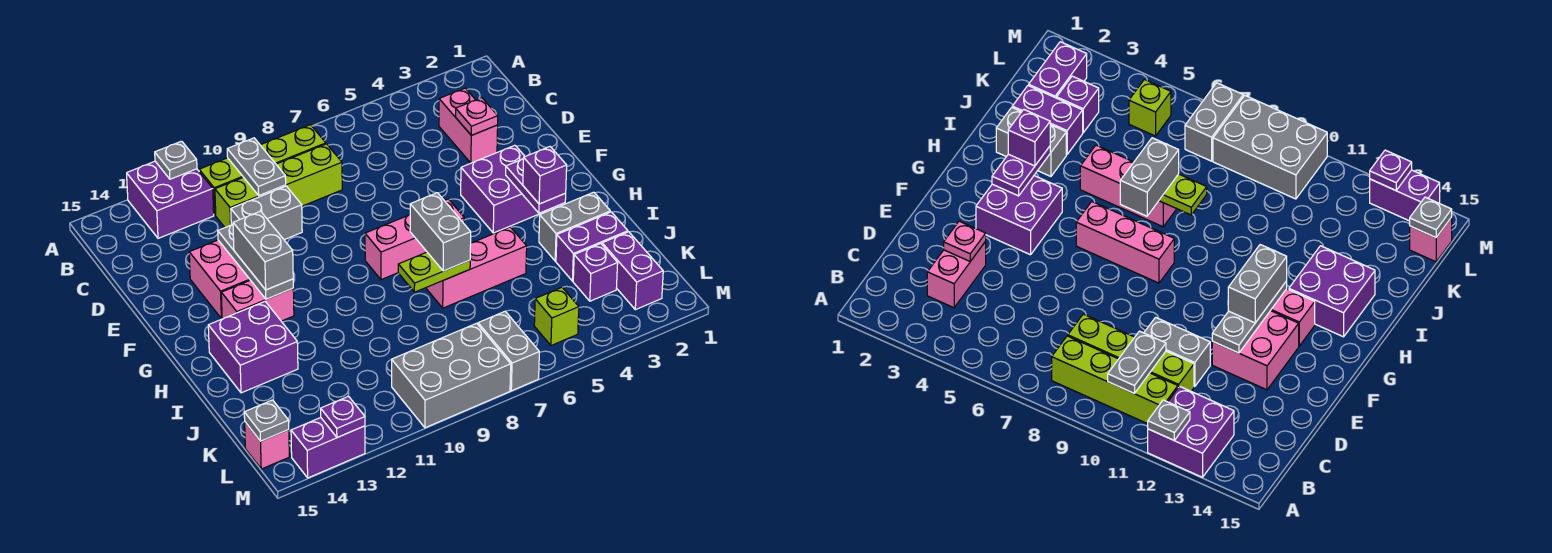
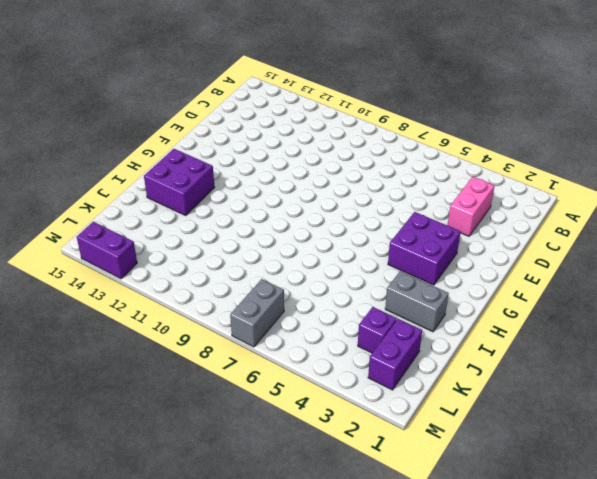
none -> purple 2x2 brick [127,161,214,238]
none -> lime 1x4 brick [199,125,326,215]
none -> lime 1x4 brick [215,144,342,228]
none -> grey 1x2 brick [231,186,302,240]

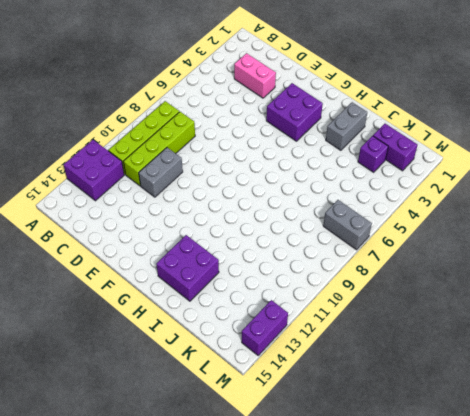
none -> pink 2x2 brick [189,240,250,319]
none -> pink 1x3 brick [365,199,464,280]
none -> pink 1x2 brick [221,280,294,321]
none -> pink 1x3 brick [427,227,527,308]

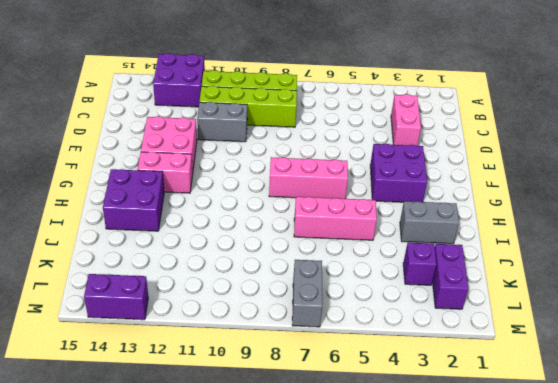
none -> purple 1x2 brick [556,212,628,281]
none -> lime 1x1 brick [534,287,579,346]
none -> grey 2x3 brick [392,323,511,428]
none -> pink 1x1 brick [245,422,289,469]

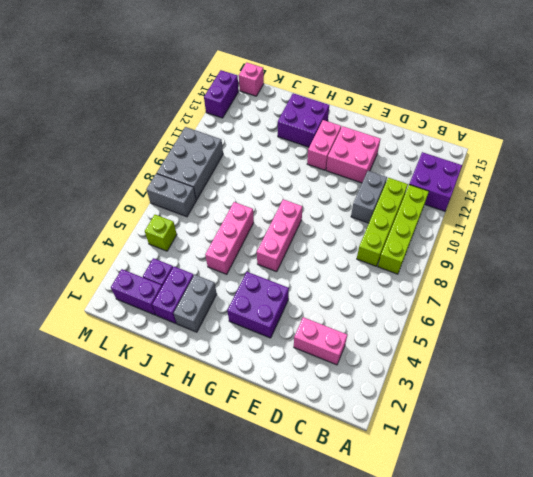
none -> grey 1x1 plate [155,141,197,179]
none -> grey 1x2 plate [227,138,286,195]
none -> pink 1x1 plate [456,98,498,135]
none -> grey 1x3 plate [218,225,293,299]

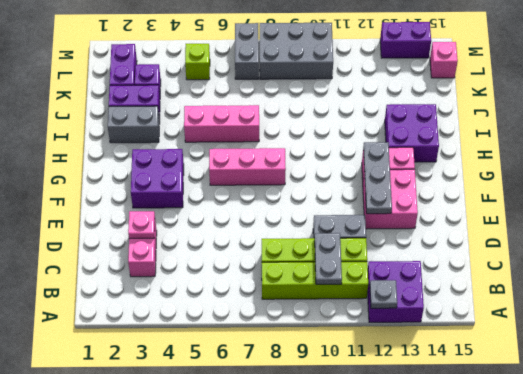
none -> purple 1x2 plate [506,159,566,213]
none -> lime 1x2 plate [398,252,470,292]
none -> grey 1x1 plate [244,400,289,441]
none -> purple 1x1 plate [321,396,365,438]

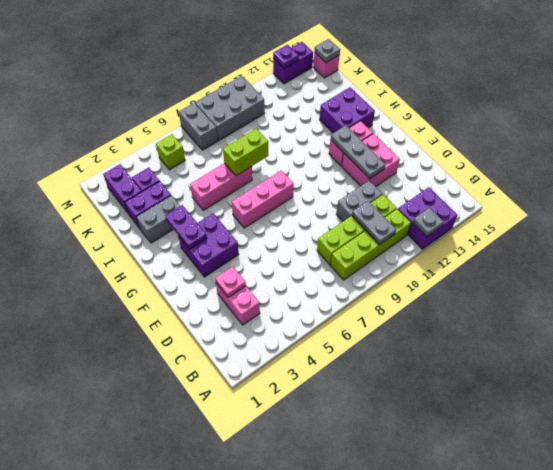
lime 1x2 brick [223,129,268,176] -> lime 1x2 plate [398,252,470,292]
none -> grey 1x2 brick [233,211,293,290]
none -> purple 1x1 brick [523,147,567,204]
none -> grey 1x2 brick [410,193,471,271]

